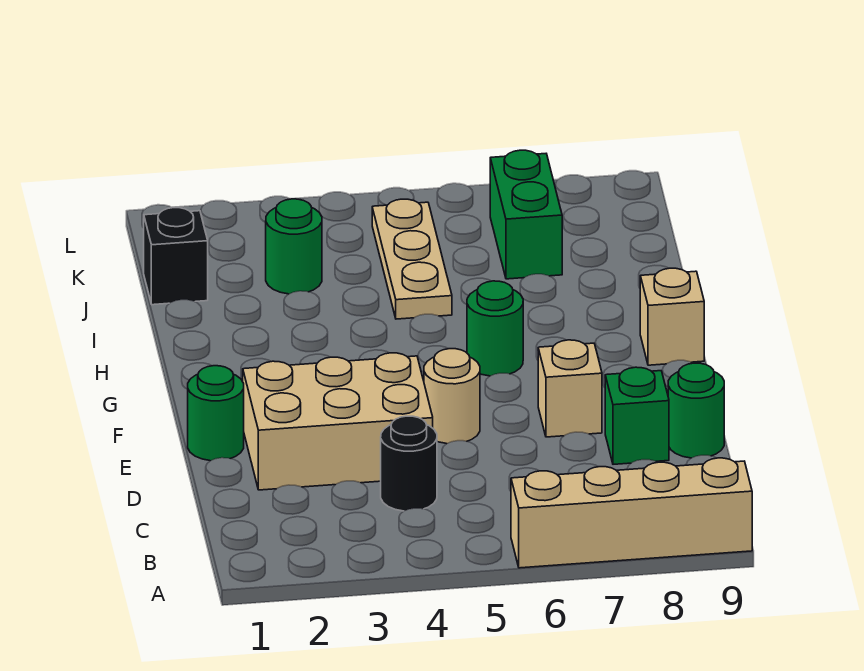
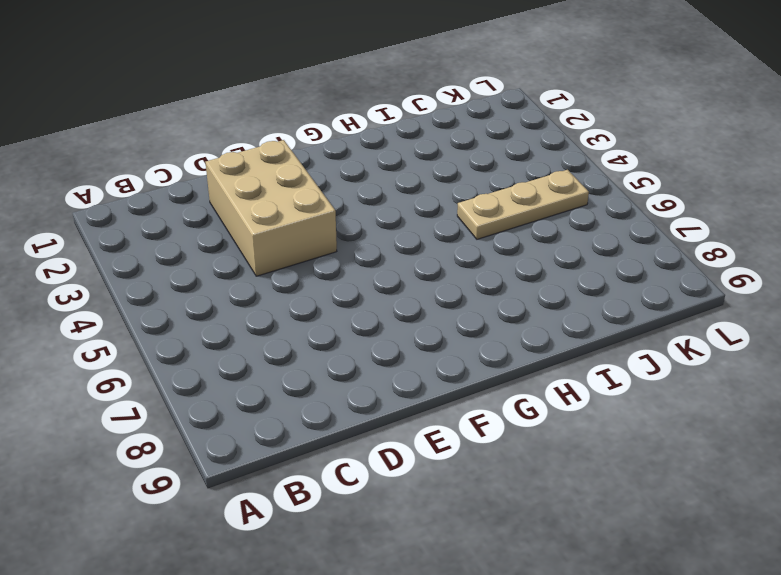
none -> tan 1x4 brick [511,458,752,568]
none -> black 1x1 round brick [381,416,437,511]
none -> green 1x1 brick [605,367,669,464]

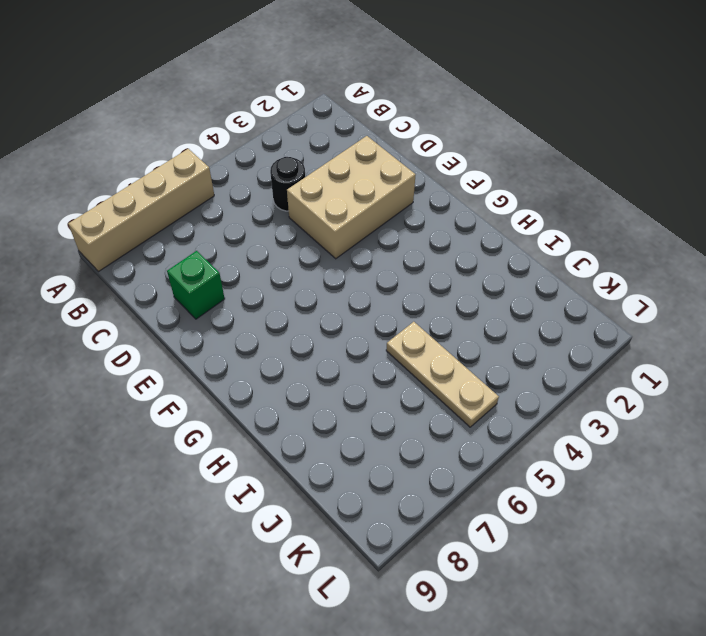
none -> green 1x1 round brick [668,363,724,458]
none -> green 1x1 round brick [188,366,244,461]
none -> tan 1x1 round brick [424,349,480,444]

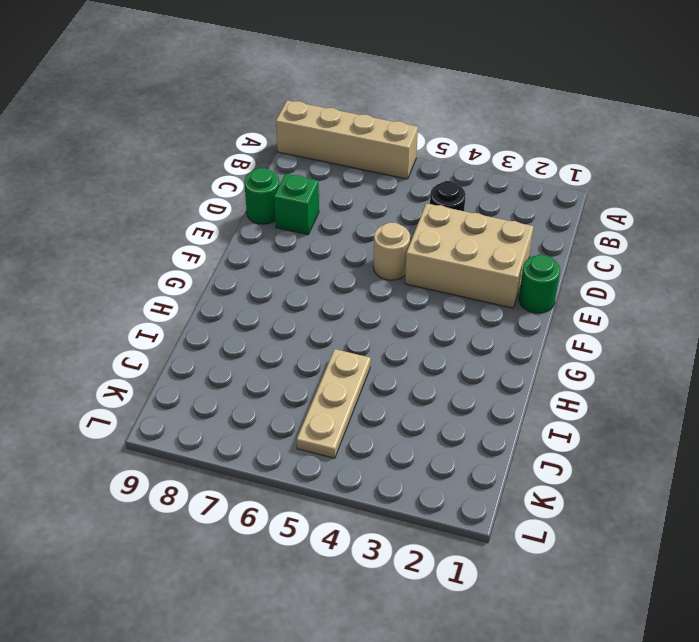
none -> tan 1x1 brick [538,340,602,437]
none -> green 1x1 round brick [467,281,523,376]
none -> tan 1x1 brick [640,268,704,365]

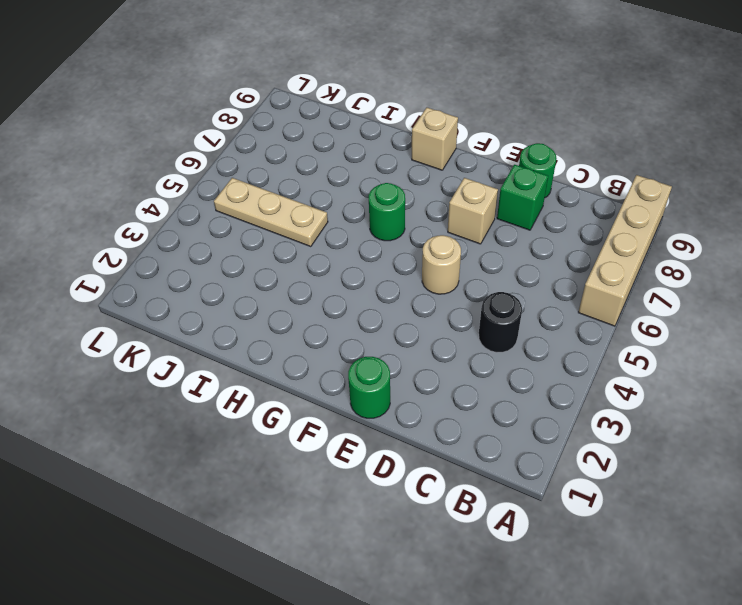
none -> tan 2x3 brick [243,353,433,490]
none -> black 1x1 brick [144,208,208,305]
none -> green 1x1 round brick [266,199,322,294]

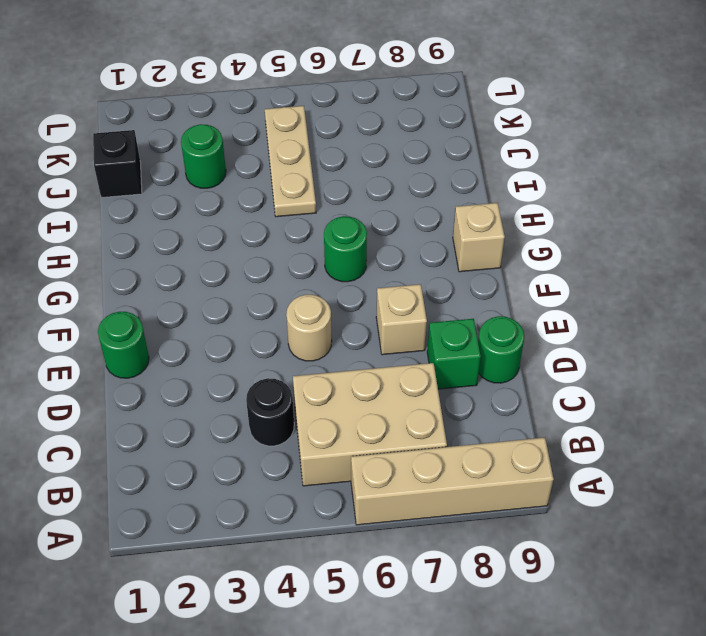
tan 2x3 brick [293,363,447,486] -> tan 2x3 brick moved to [243,353,433,490]
none -> green 1x2 brick [490,150,562,279]

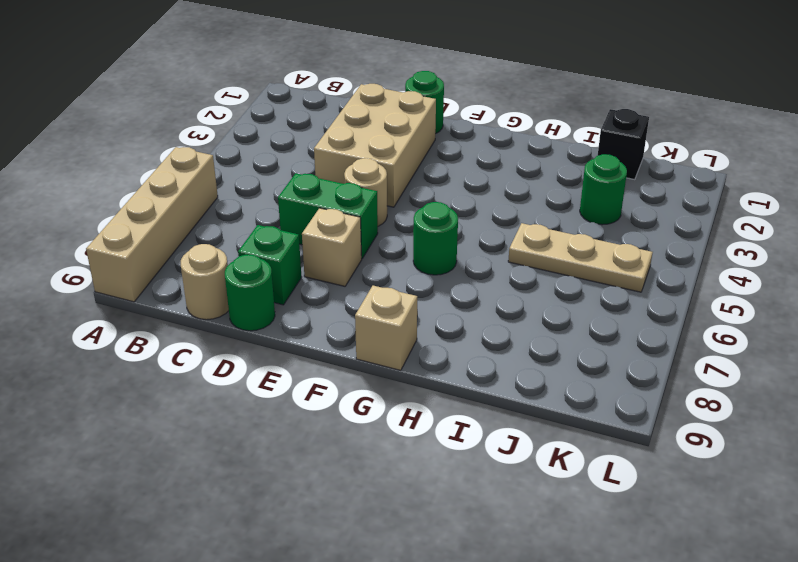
tan 1x1 round brick [181,244,229,320] -> none
green 1x2 brick [278,173,378,259] -> green 1x2 brick moved to [490,150,562,279]
none -> black 1x1 round brick [381,416,437,511]

